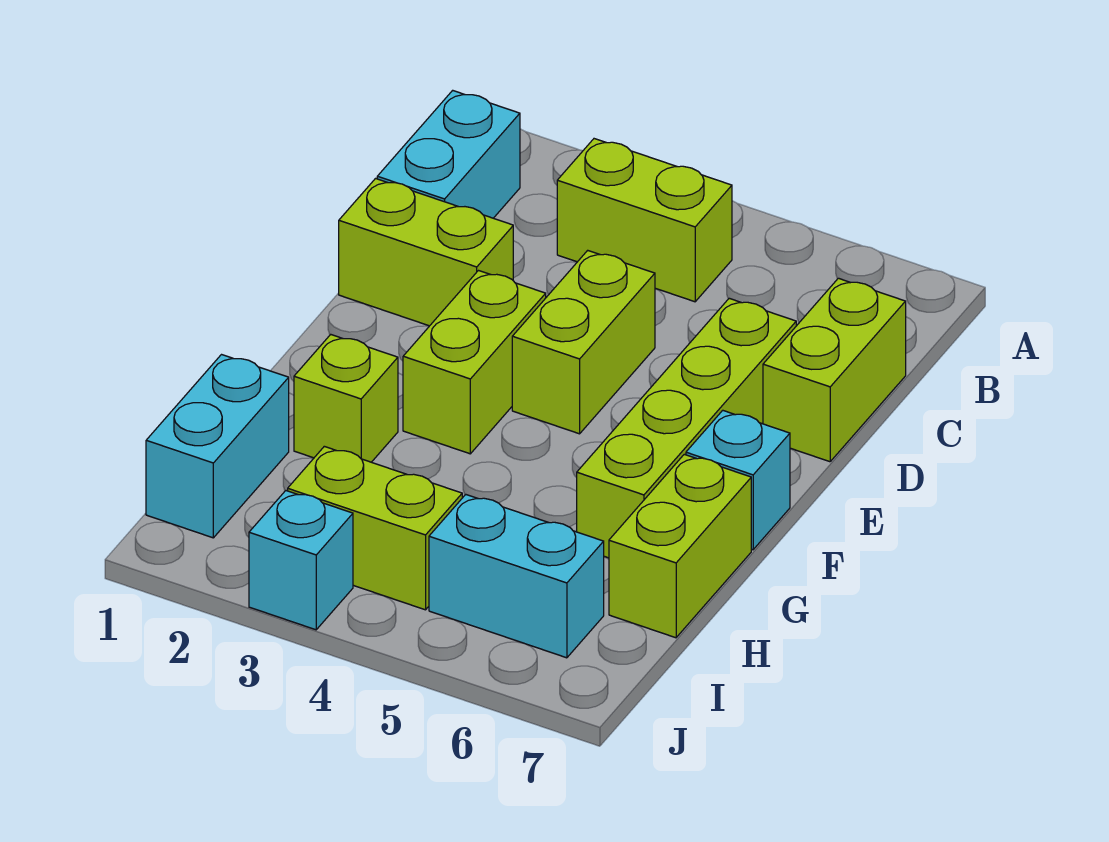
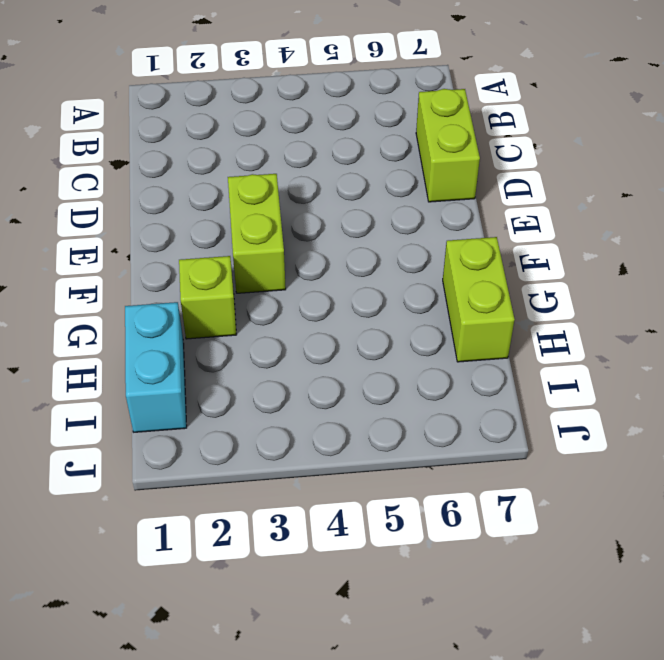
none -> cyan 1x2 brick [377,90,520,218]
none -> lime 1x2 brick [557,139,732,302]
none -> lime 1x2 brick [339,178,513,326]

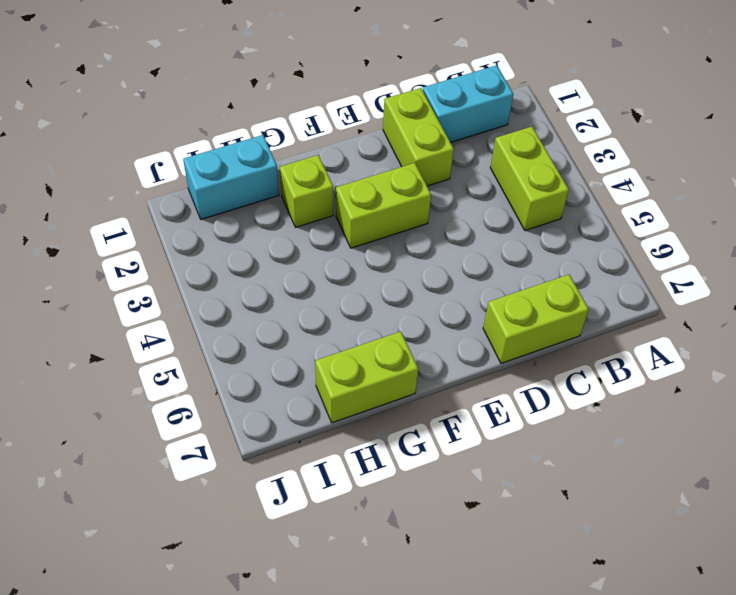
none -> lime 1x2 brick [512,250,655,434]
none -> lime 1x4 brick [577,298,796,558]
none -> cyan 1x1 brick [686,410,790,550]

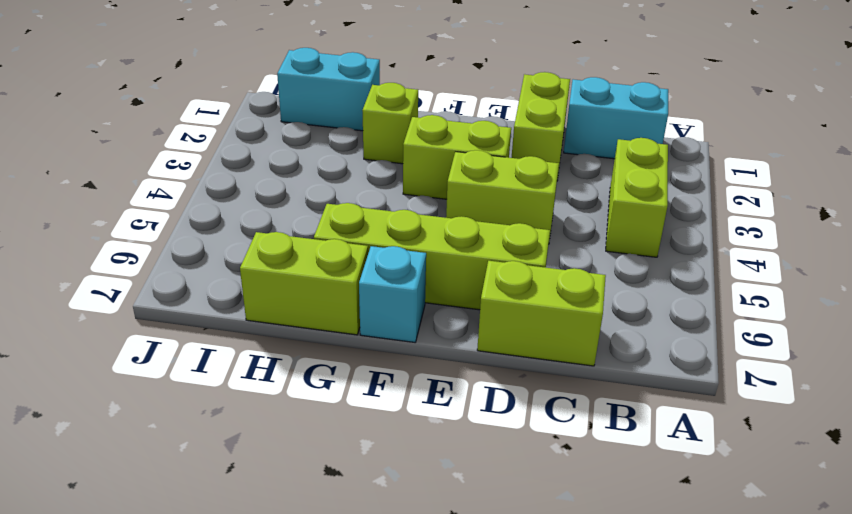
none -> lime 1x2 brick [288,446,462,610]
none -> cyan 1x2 brick [429,495,604,658]
none -> cyan 1x1 brick [249,491,353,630]

